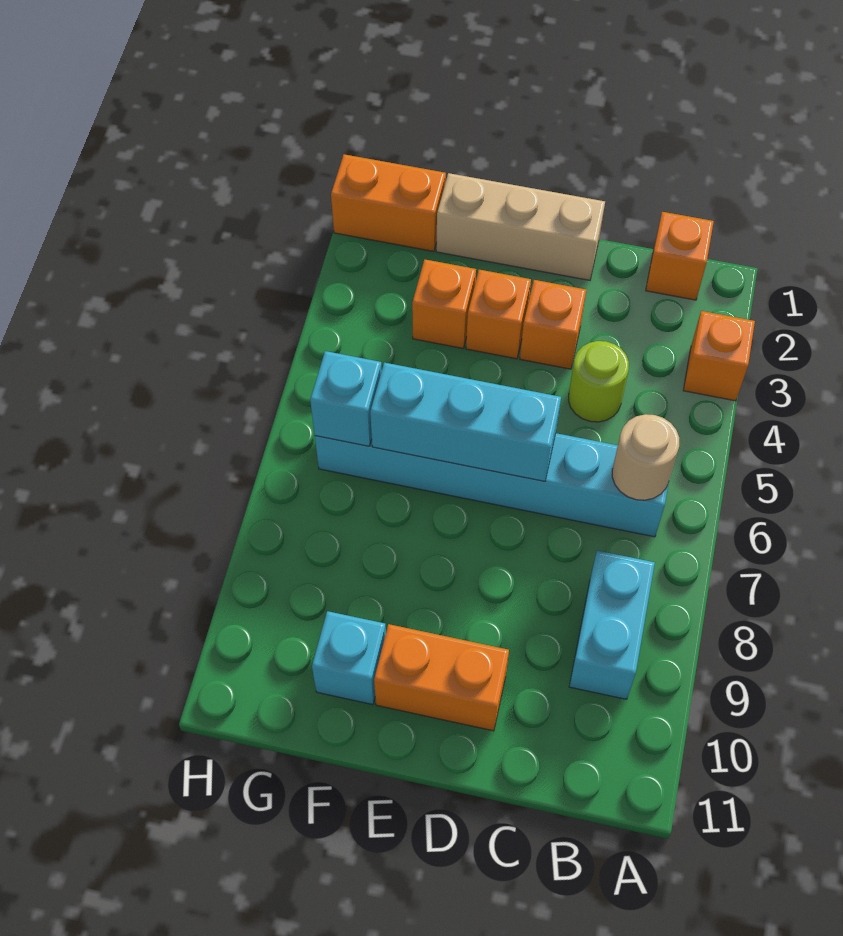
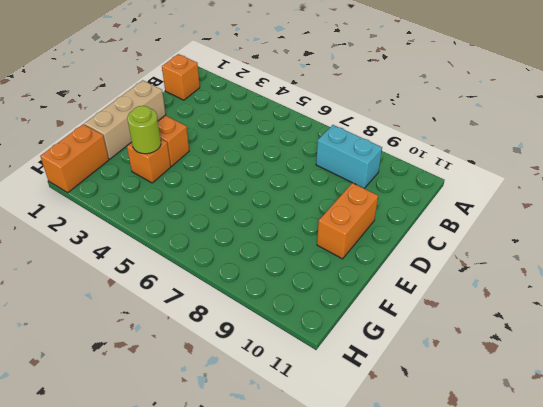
lime 1x1 round brick [127,106,161,154] -> lime 1x1 round brick moved to [569,341,629,422]
none -> orange 1x1 brick [683,311,755,401]
none -> cyan 1x6 brick [315,433,669,537]
none -> orange 1x1 brick [520,280,586,369]

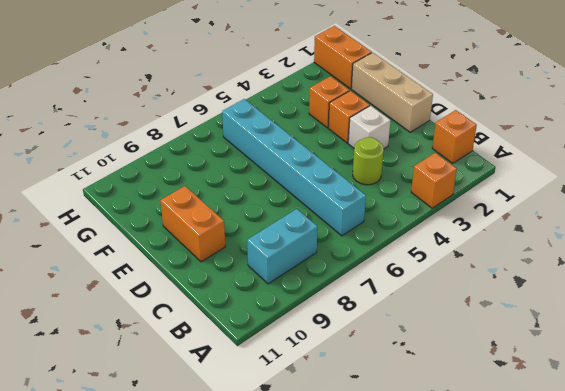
white 1x1 brick [348,106,391,148] -> orange 1x1 brick [520,280,586,369]
none -> cyan 1x1 brick [312,611,386,705]
none -> tan 1x1 round brick [612,414,679,500]
none -> cyan 1x3 brick [370,363,561,481]

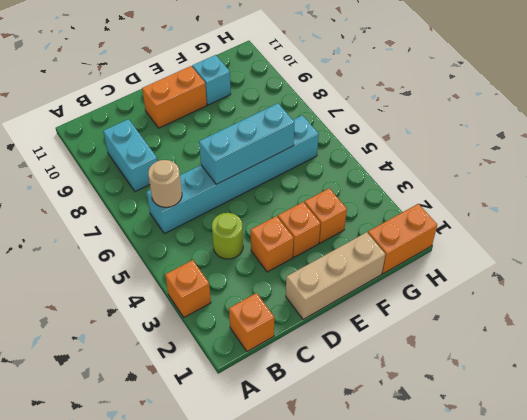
none -> cyan 1x1 brick [310,351,382,446]

